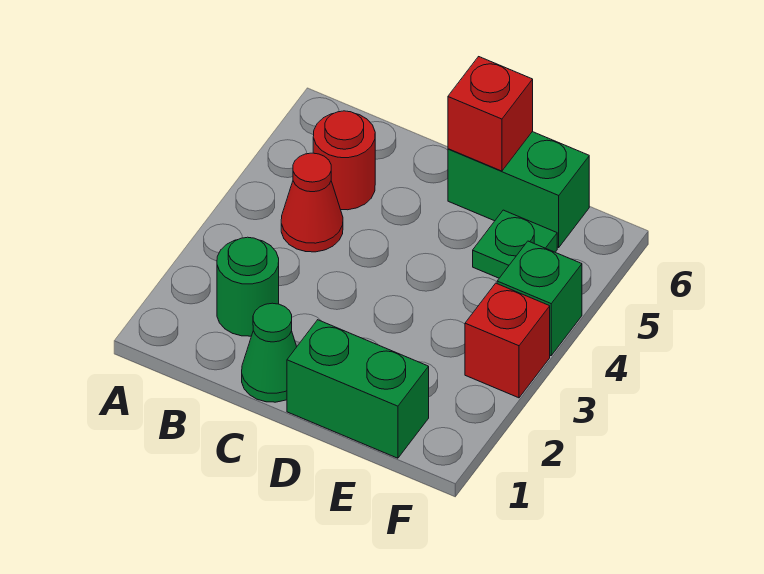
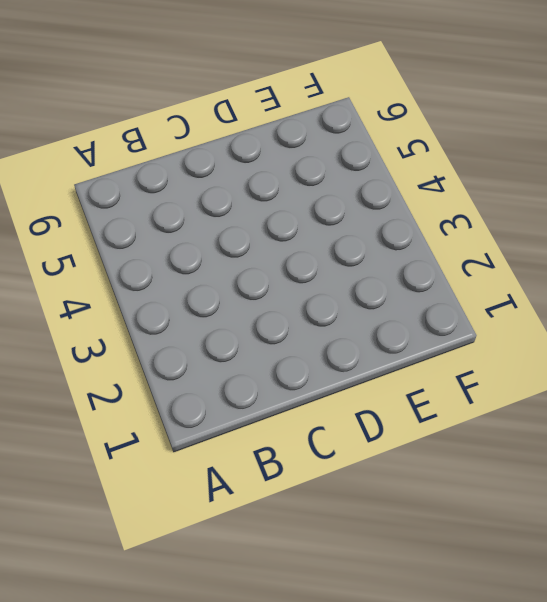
none -> green 1x1 round brick [217,237,279,336]
none -> red 1x1 cone [281,153,343,252]

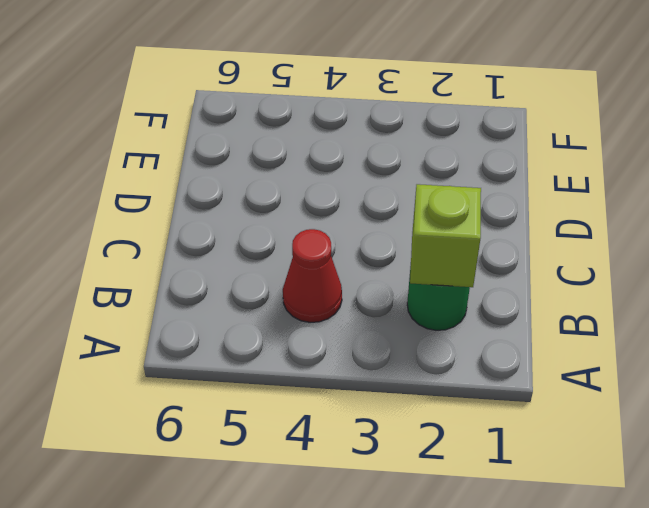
lime 1x1 brick [410,184,481,287] -> none
none -> red 1x1 round brick [313,111,375,210]
none -> green 1x1 cone [242,303,297,402]

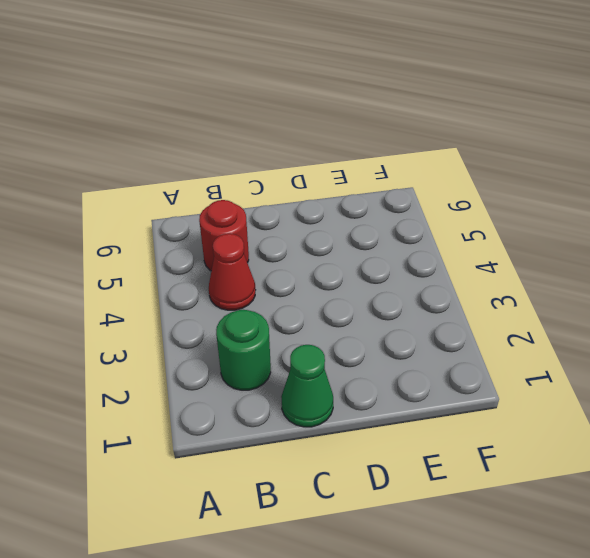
none -> green 1x2 brick [287,320,429,458]
none -> green 1x2 brick [448,132,589,247]

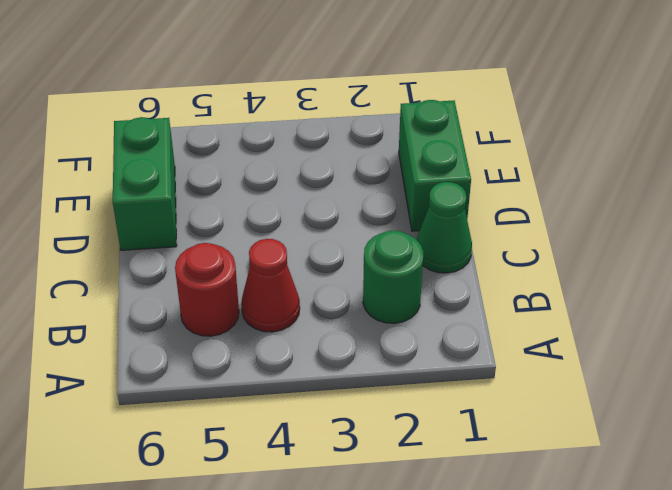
none -> green 1x1 plate [473,210,557,278]
none -> red 1x1 brick [465,283,550,398]

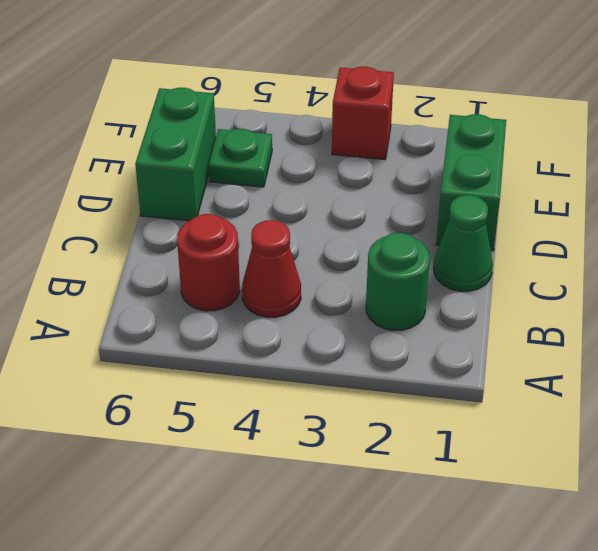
none -> green 1x1 brick [497,241,582,356]
none -> red 1x1 brick [448,57,533,171]

